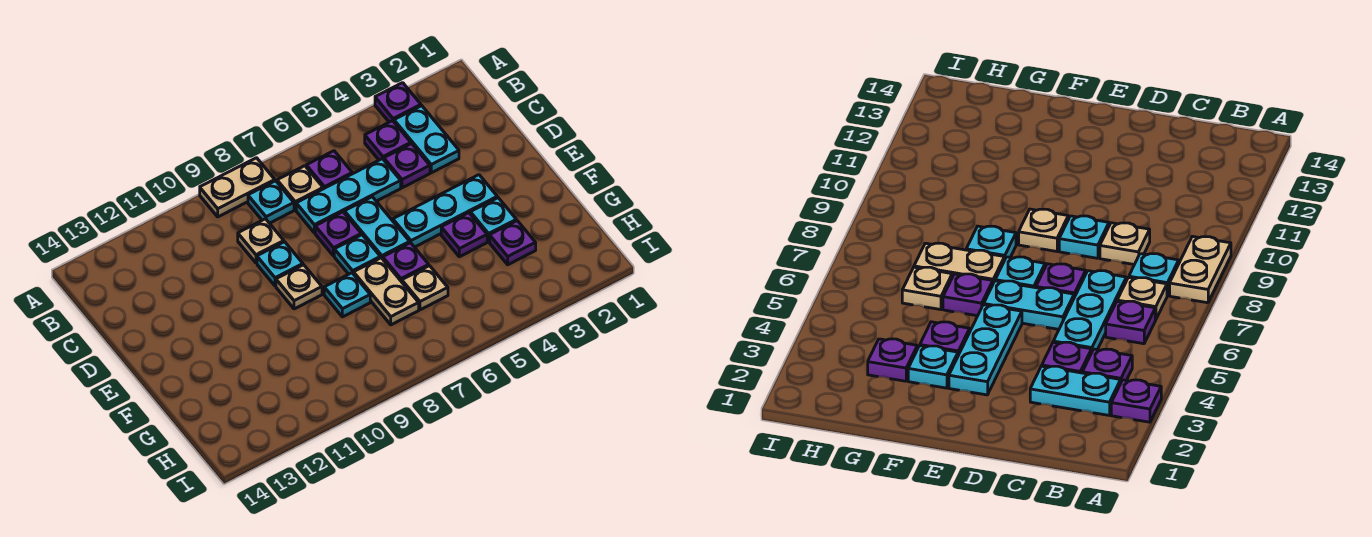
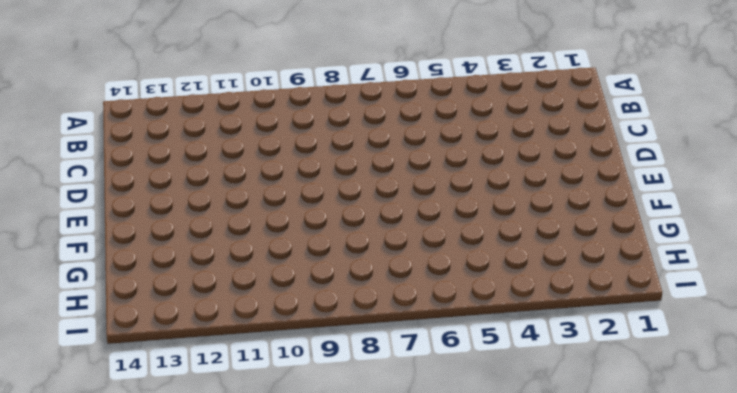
none -> purple 1x1 plate [375,83,421,122]
none -> tan 1x2 plate [200,158,275,217]
none -> cyan 1x2 plate [394,106,459,173]

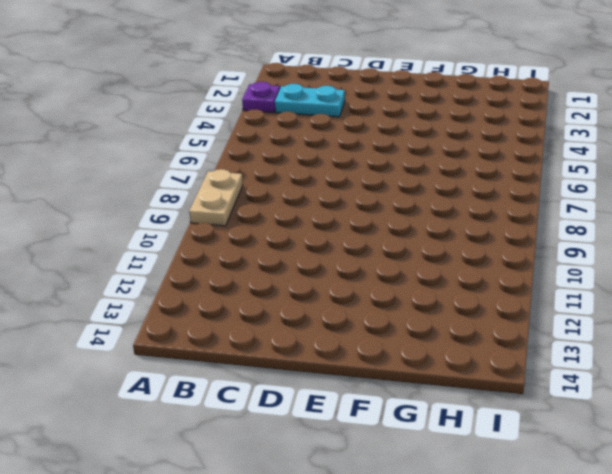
none -> purple 1x1 plate [365,121,411,160]
none -> purple 1x1 plate [306,151,352,189]
none -> tan 1x1 plate [277,166,323,210]

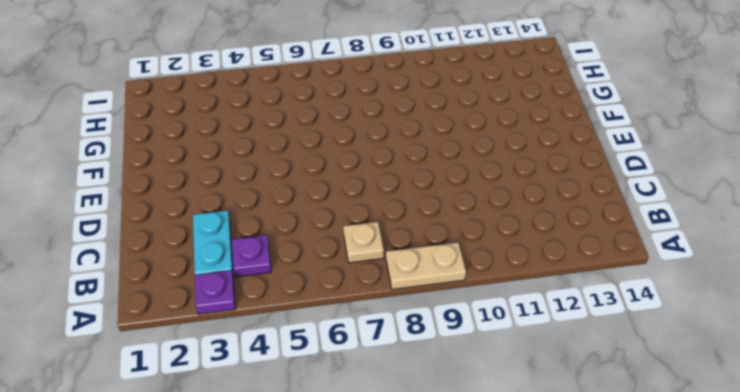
none -> purple 1x1 plate [306,151,352,189]
none -> cyan 1x1 plate [248,181,294,223]
none -> purple 1x1 plate [384,144,430,188]

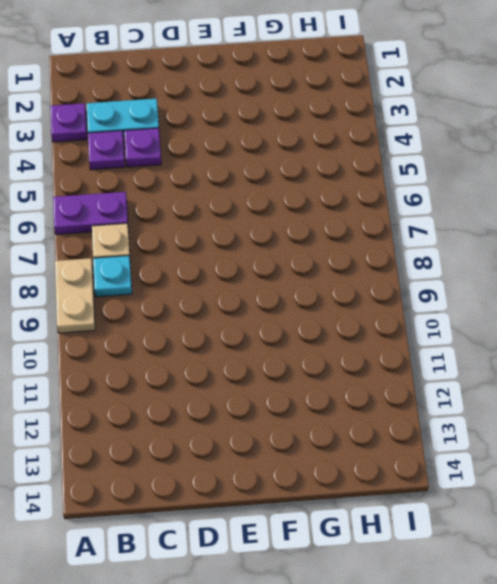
purple 1x2 plate [53,192,128,234] -> purple 1x1 plate [306,151,352,189]
none -> cyan 1x3 plate [296,159,401,233]
none -> tan 1x1 plate [238,219,284,263]
none -> cyan 1x2 plate [345,197,410,259]

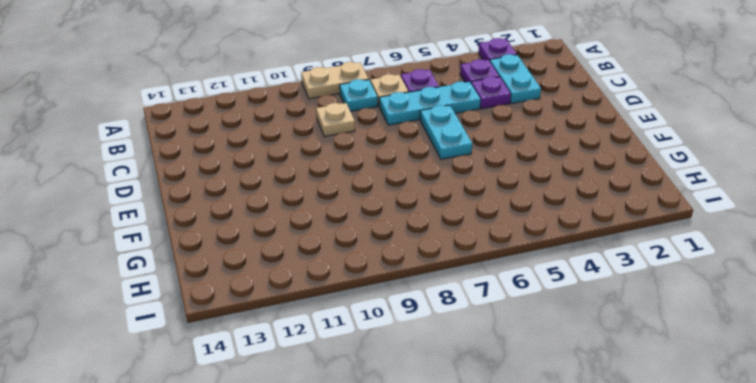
none -> purple 1x1 plate [315,212,361,256]
none -> cyan 1x1 plate [257,242,303,286]
none -> cyan 1x3 plate [393,175,497,247]

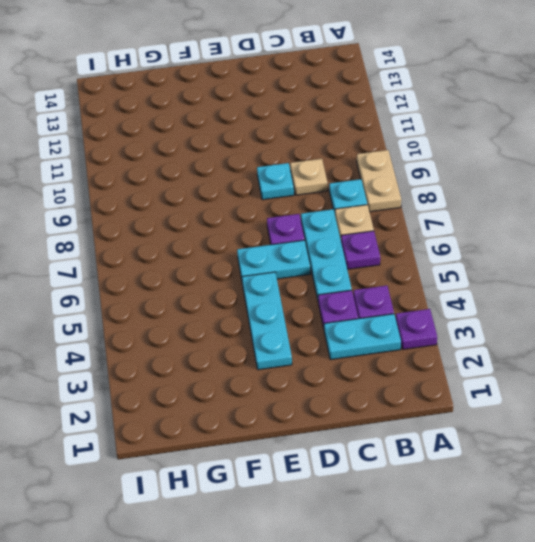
none -> cyan 1x1 plate [334,235,380,274]
none -> tan 1x1 plate [276,265,322,309]
none -> cyan 1x1 plate [470,198,516,242]

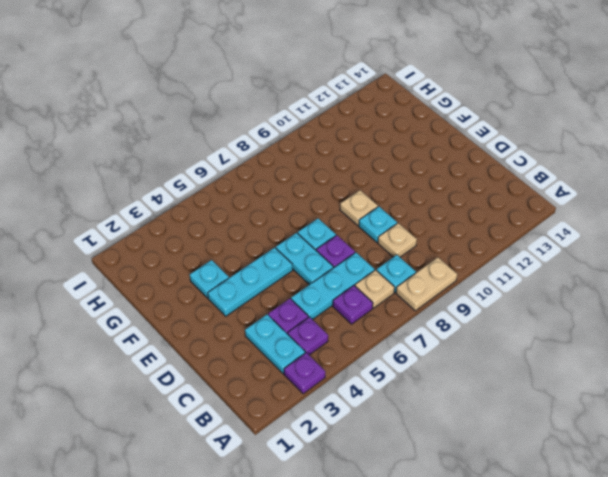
none -> purple 1x1 plate [441,213,487,257]
none -> purple 1x1 plate [383,243,429,282]
none -> tan 1x2 plate [353,258,419,325]

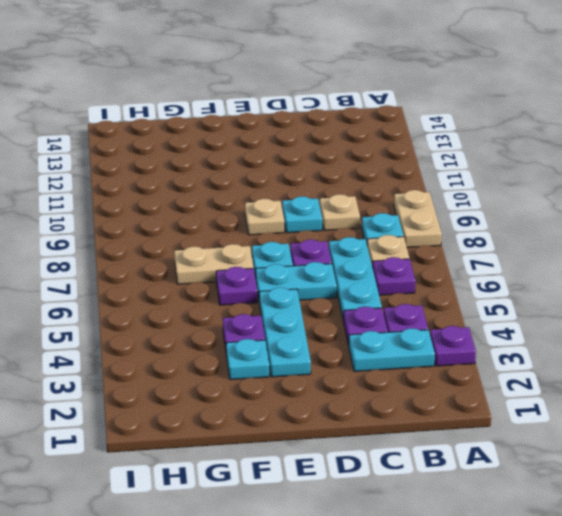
none -> cyan 1x1 plate [324,273,370,317]
none -> purple 1x1 plate [490,221,536,265]
none -> tan 1x1 plate [402,266,448,310]

